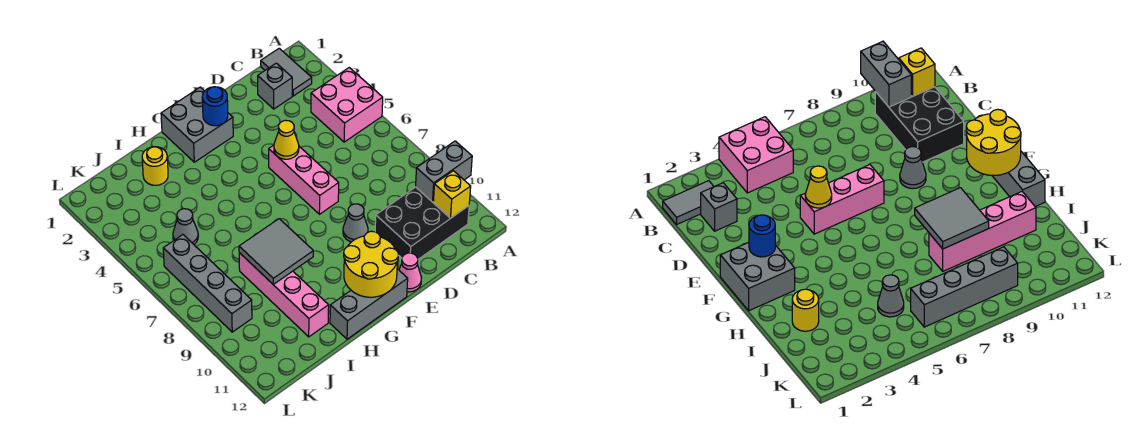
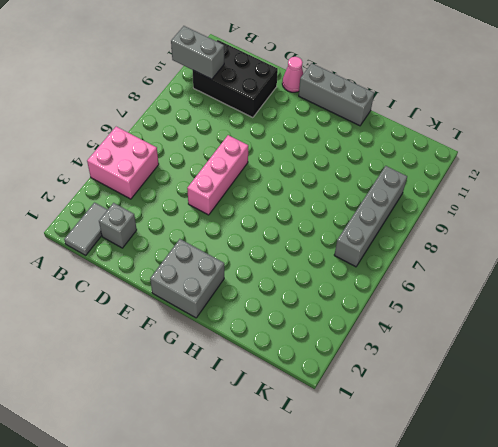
none -> grey 1x1 cone [343,204,368,242]
none -> yellow 1x1 round brick [142,147,168,185]
none -> pink 1x4 brick [239,253,329,337]

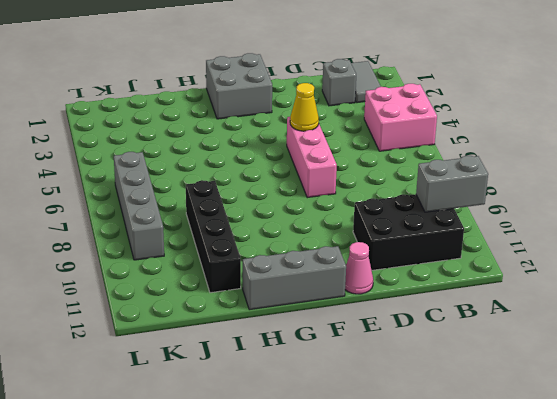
black 1x4 brick [186,180,241,293] -> pink 1x4 brick [239,253,329,337]
none -> grey 1x1 cone [343,204,368,242]
none -> yellow 1x1 round brick [142,147,168,185]
none -> grey 1x1 cone [173,209,198,244]

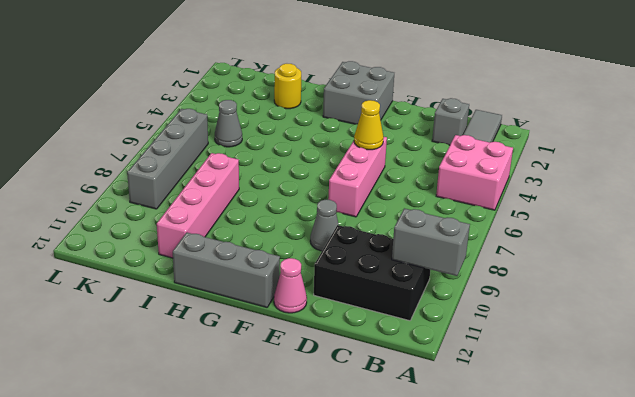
none -> yellow 1x1 brick [433,171,471,218]
none -> blue 1x1 round brick [202,87,228,126]
none -> yellow 2x2 round brick [344,231,398,297]

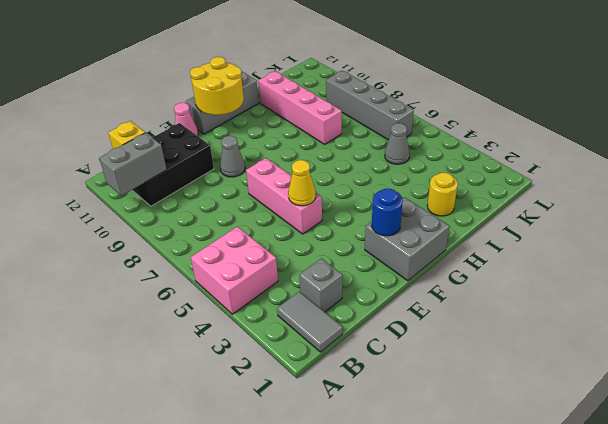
none -> grey 2x2 tile [239,219,313,284]

